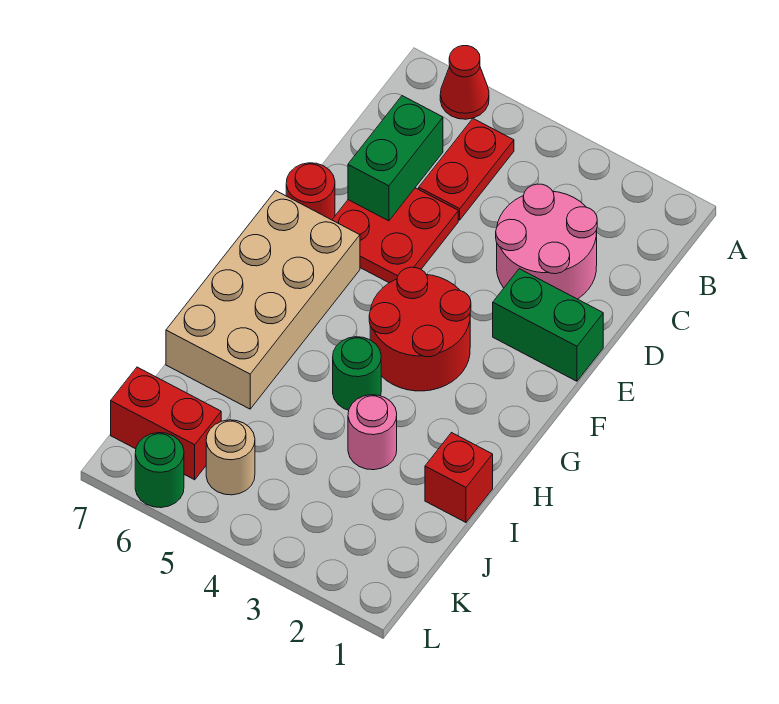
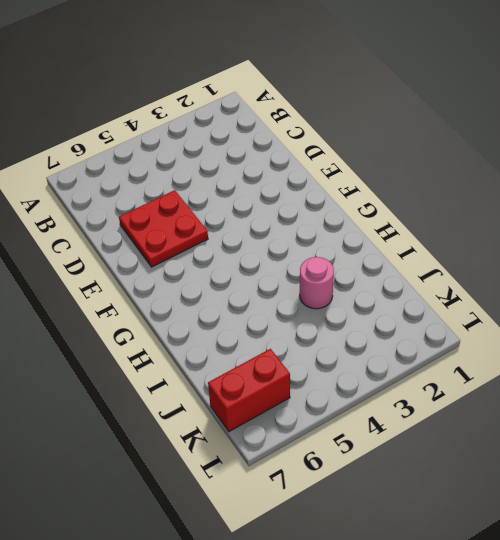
none -> red 1x1 cone [440,46,489,119]
none -> red 1x2 plate [419,119,514,220]
none -> pink 2x2 round brick [496,184,597,299]

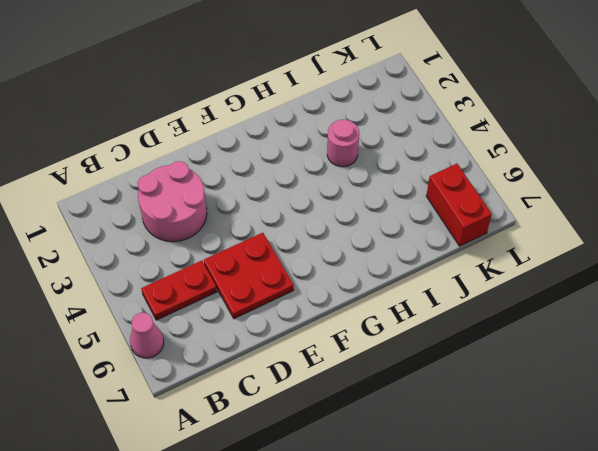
pink 1x1 cone [130,312,164,358] -> red 1x1 cone [440,46,489,119]
none -> green 1x2 brick [493,269,603,381]
none -> red 1x1 round brick [286,163,335,220]
none -> red 2x2 round brick [369,267,471,391]

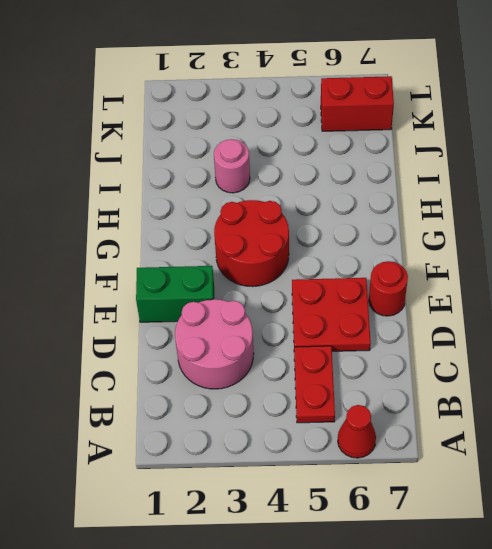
none -> tan 2x4 brick [166,191,360,409]
none -> green 1x1 round brick [333,337,381,410]
none -> red 1x1 brick [425,433,493,522]

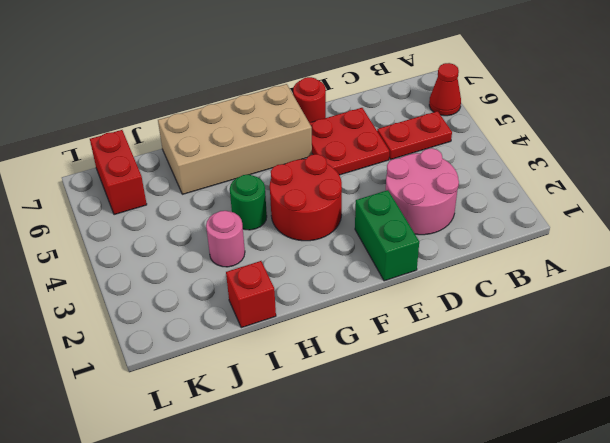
none -> tan 1x1 round brick [206,420,255,495]
none -> green 1x1 round brick [135,433,184,508]
none -> green 1x2 brick [348,96,443,221]

